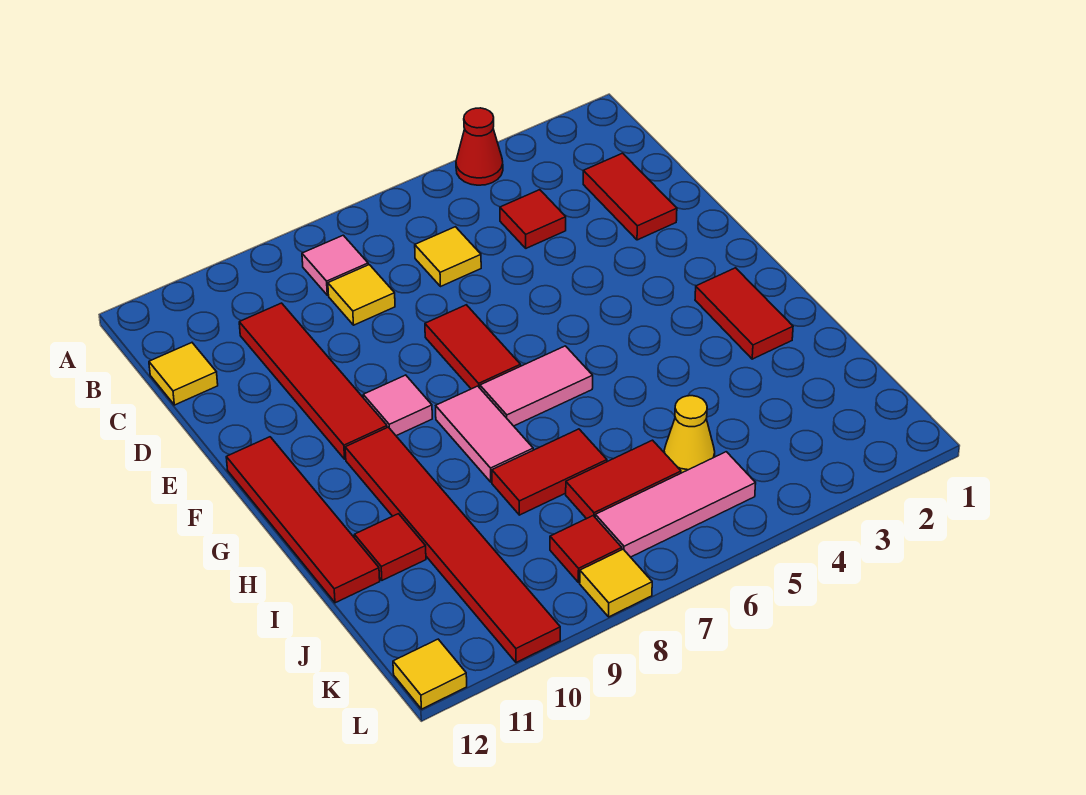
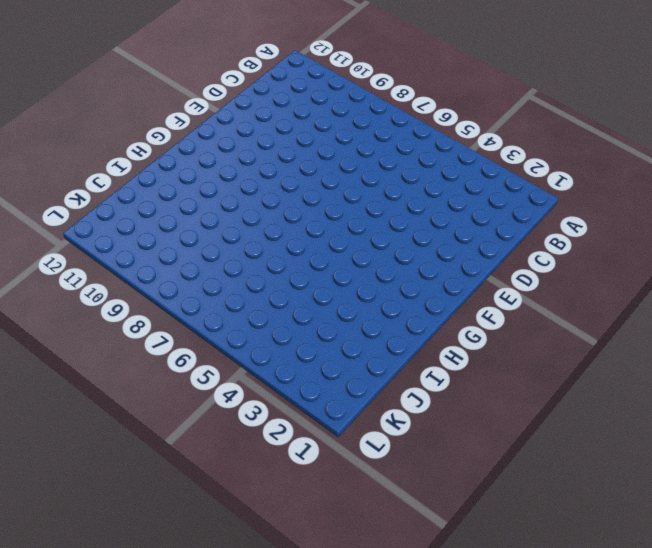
none -> red 1x1 cone [456,108,503,185]
none -> pink 1x1 tile [302,235,368,295]
none -> red 1x2 tile [583,153,677,240]

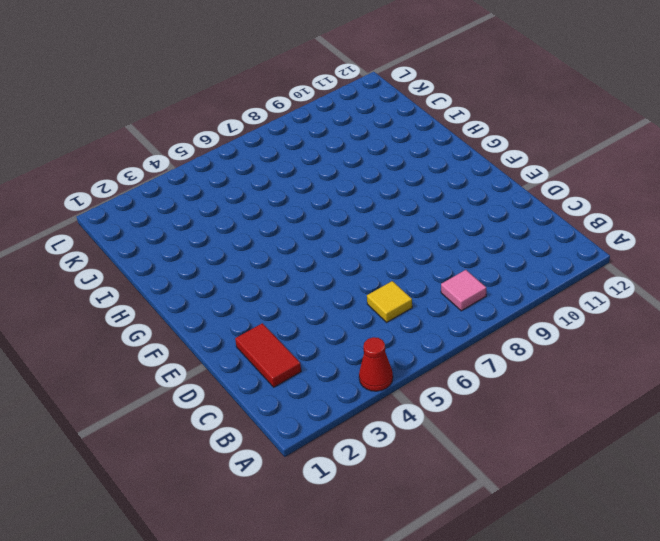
none -> red 1x1 tile [500,190,566,248]
none -> yellow 1x1 tile [328,265,395,325]
none -> red 1x4 tile [239,303,387,459]

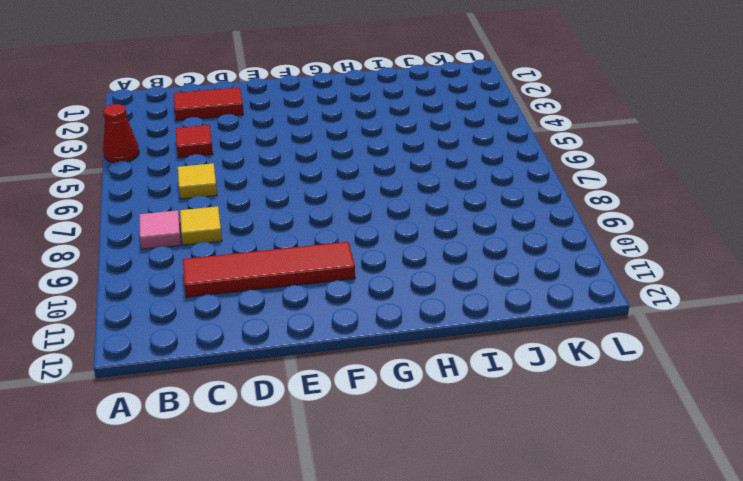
none -> yellow 1x1 tile [149,343,218,405]
none -> red 1x2 tile [425,305,521,389]
none -> pink 1x1 tile [363,375,432,436]

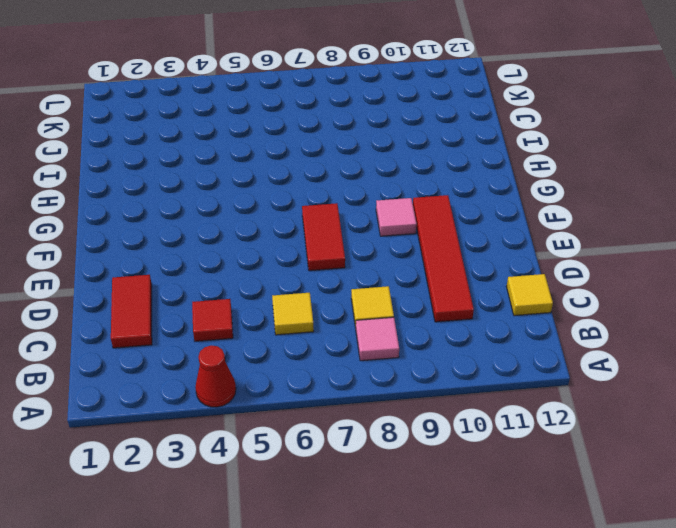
none -> red 1x4 tile [226,437,380,603]
none -> red 1x2 tile [695,268,793,359]
none -> pink 1x2 tile [480,346,593,426]

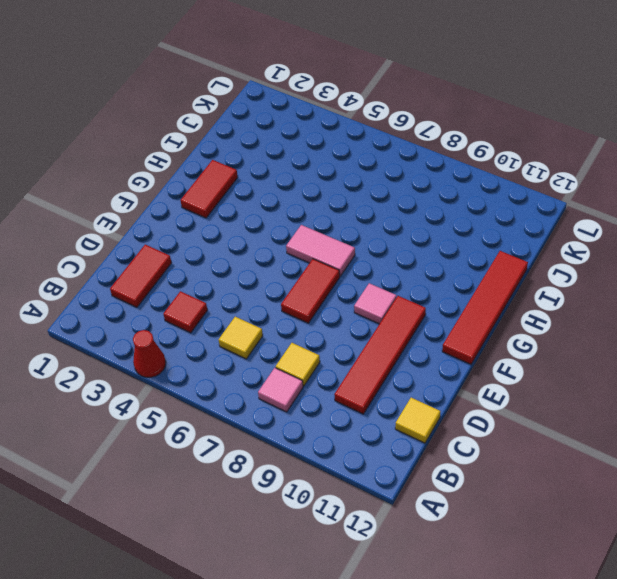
none -> pink 1x2 tile [436,386,533,482]
none -> red 1x6 tile [345,427,560,663]
none -> red 1x2 tile [492,429,607,515]

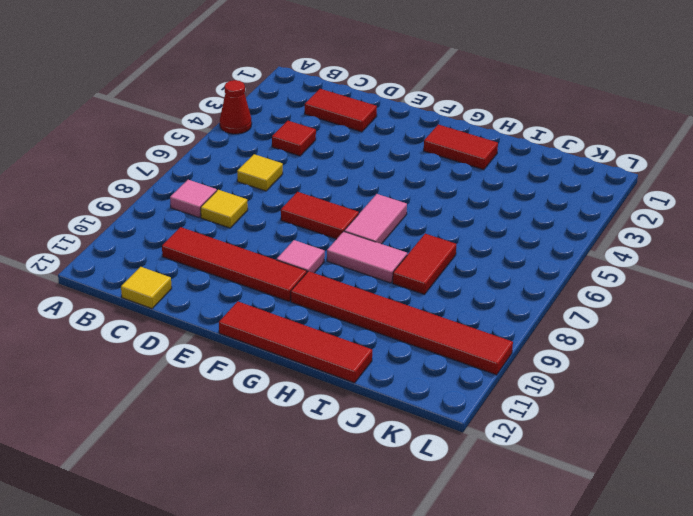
none -> red 1x1 tile [354,514,426,580]
none -> yellow 1x1 cone [664,396,715,473]
none -> red 1x2 tile [566,440,681,519]

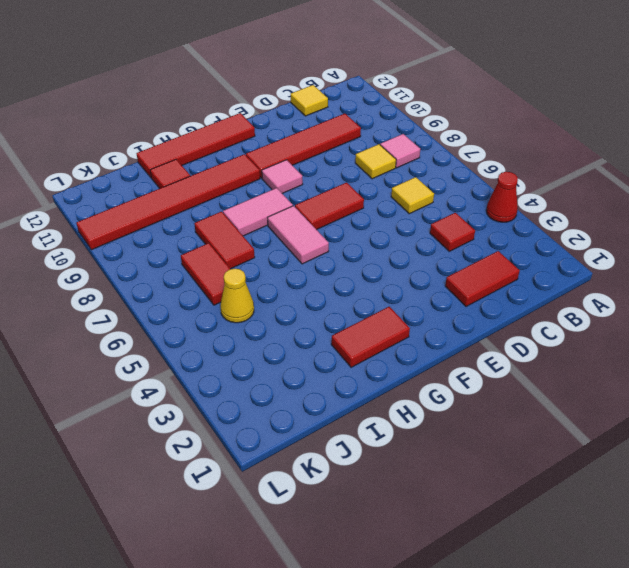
none -> pink 1x3 tile [595,452,756,557]
none -> red 1x1 tile [550,516,622,582]
none -> yellow 1x1 tile [580,549,652,617]

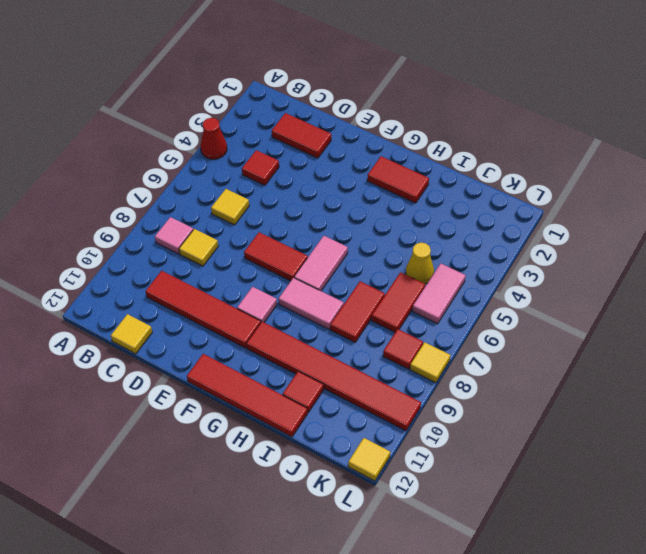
pink 1x2 tile [412,264,466,324] -> pink 1x3 tile [595,452,756,557]

